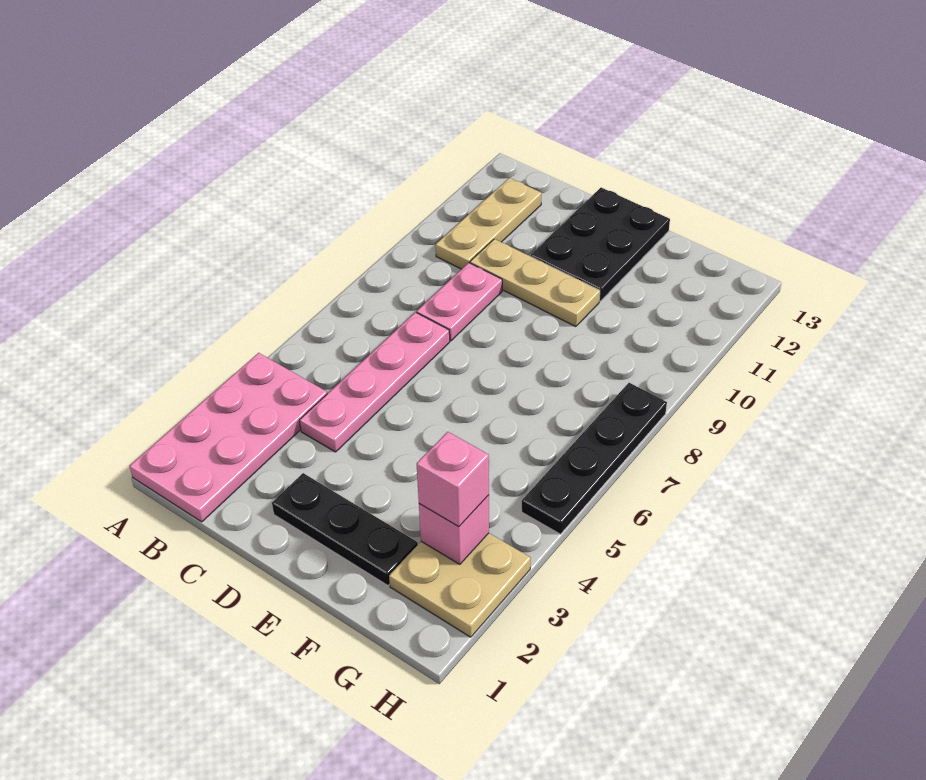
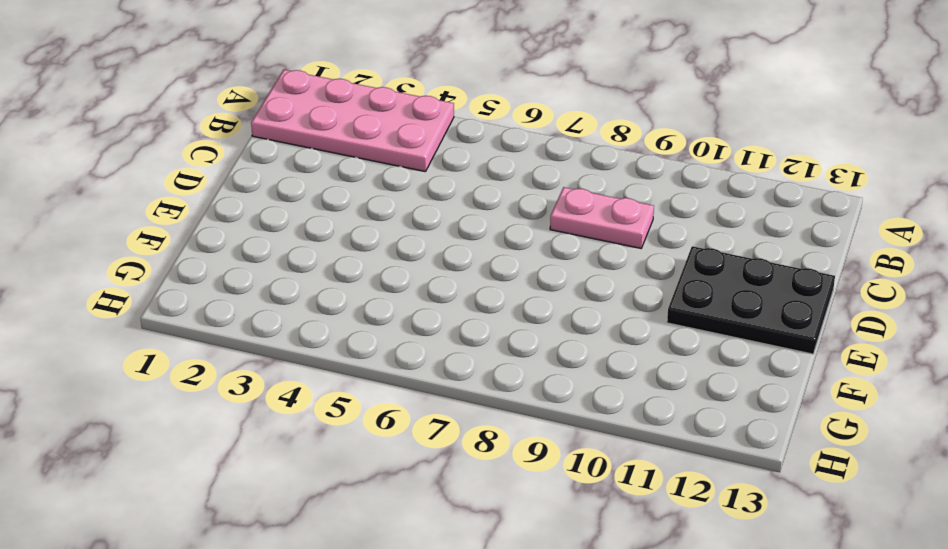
none -> tan 1x3 plate [436,178,542,269]
none -> pink 1x4 plate [300,312,450,452]

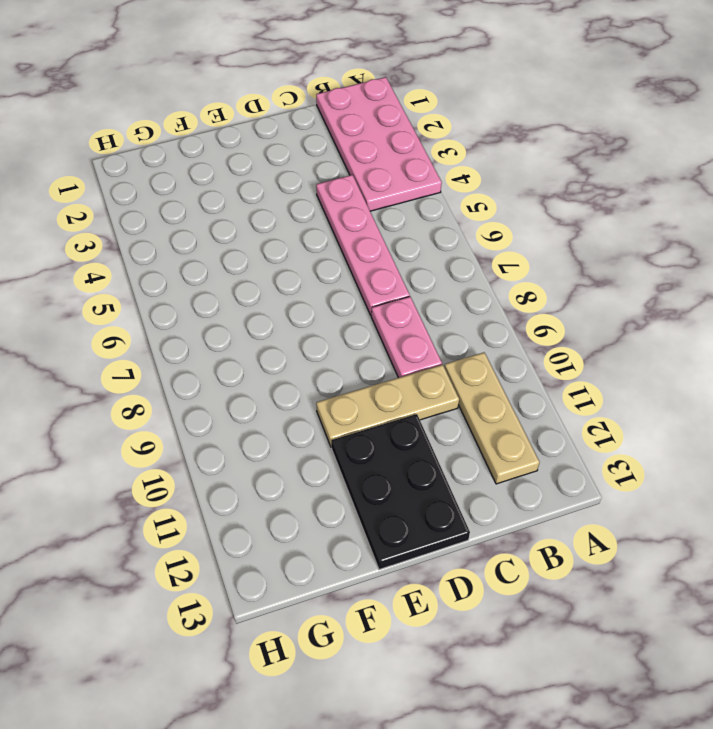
none -> black 1x3 plate [272,473,418,586]
none -> tan 2x2 plate [389,533,531,637]

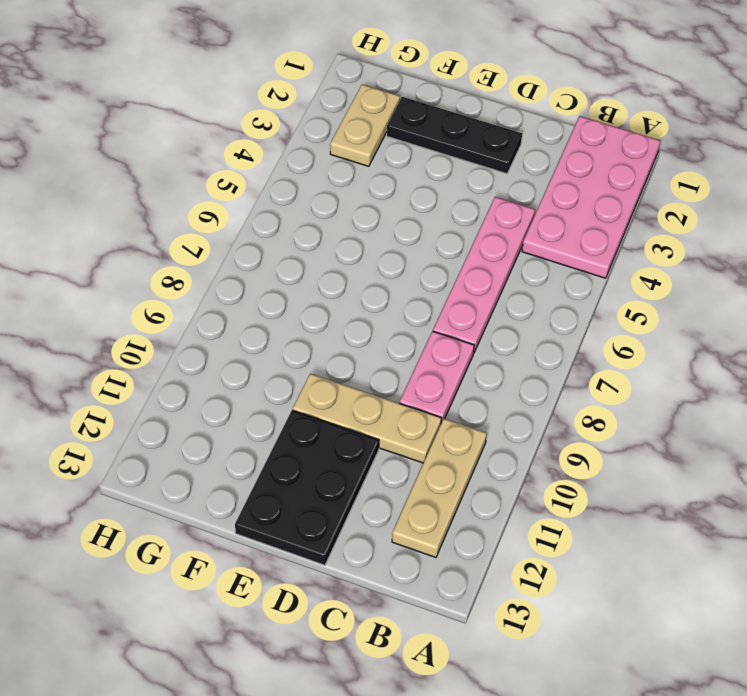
tan 1x2 plate [330,84,400,166] -> tan 2x2 plate [389,533,531,637]
none -> black 1x4 plate [522,383,667,534]
none -> pink 1x1 brick [419,495,489,564]

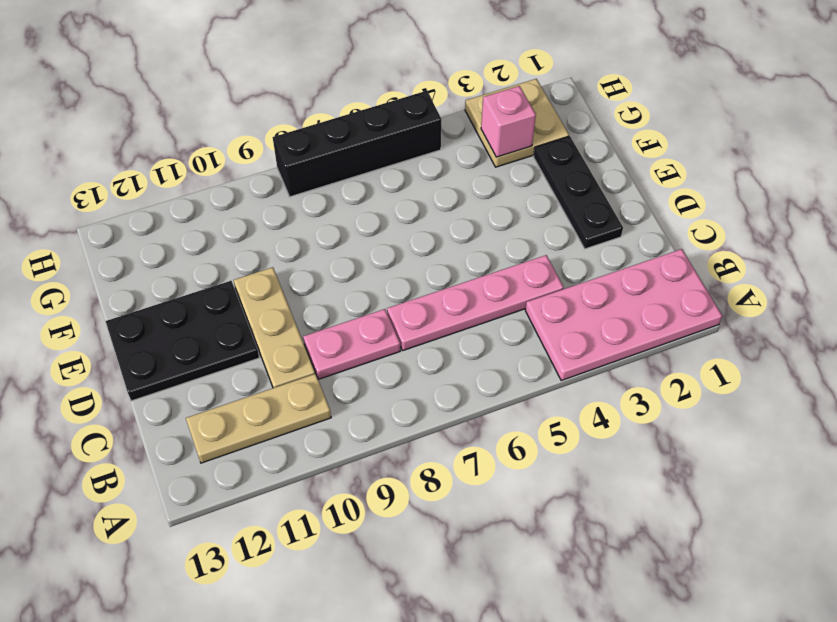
black 1x4 brick [273,91,441,197] -> black 1x4 plate [522,383,667,534]
none -> pink 1x1 brick [417,432,489,527]

